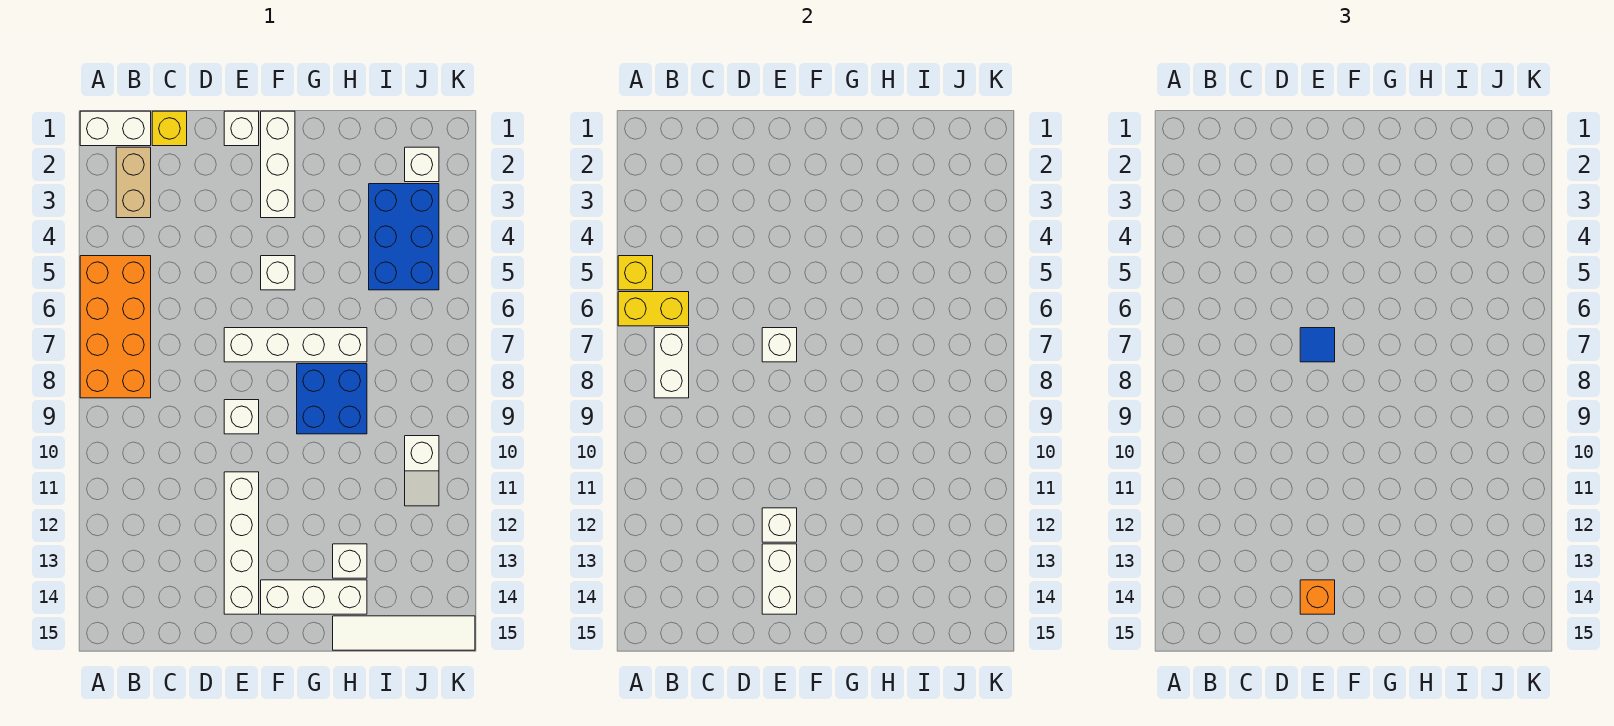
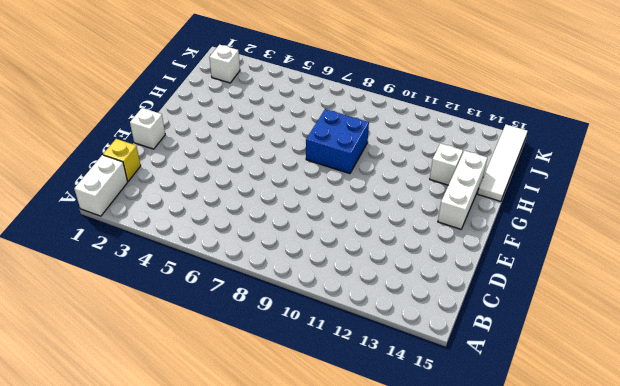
none -> orange 2x4 brick [80,256,151,398]
none -> tan 1x2 brick [116,147,151,218]
none -> white 1x4 brick [224,328,367,362]

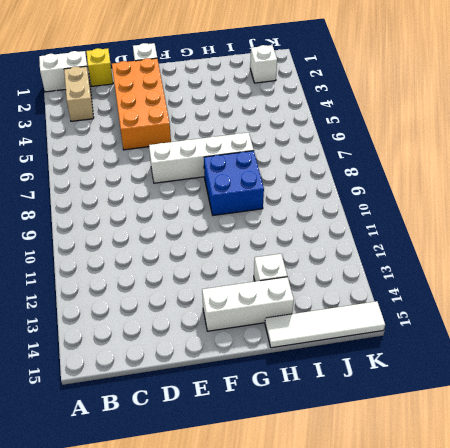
orange 2x4 brick [112,58,171,150] -> orange 2x4 brick moved to [80,256,151,398]
none -> white 1x1 brick [224,400,259,434]
none -> white 1x4 brick [224,472,259,614]
none -> white 1x3 brick [261,111,295,218]

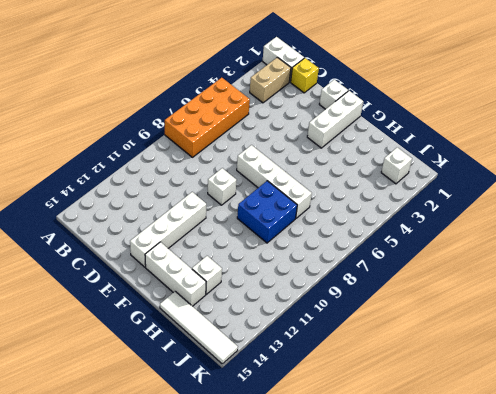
none -> white 1x1 brick [261,256,295,290]
none -> blue 2x3 brick [369,184,439,290]
none -> white 1x2 slope [405,436,439,506]

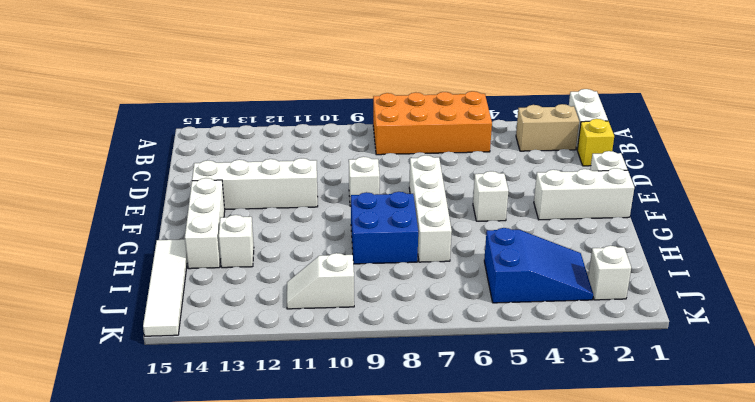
blue 2x3 slope [484,228,593,303] -> blue 2x3 brick [369,184,439,290]
none -> yellow 1x1 brick [618,256,653,290]
none -> yellow 1x2 brick [618,292,689,326]
none -> white 1x2 brick [654,328,689,398]

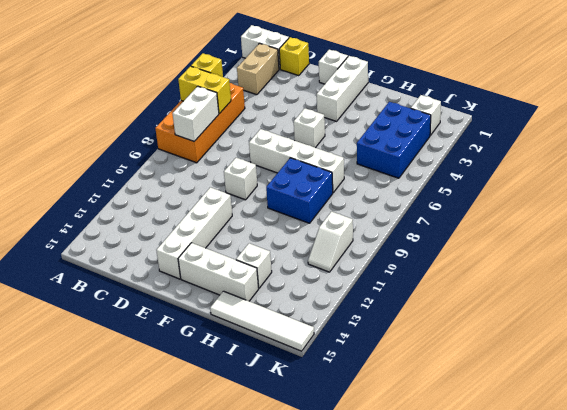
none -> white 1x1 brick [762,328,797,362]
none -> white 1x1 brick [762,508,797,542]
none -> white 1x2 brick [762,544,797,614]

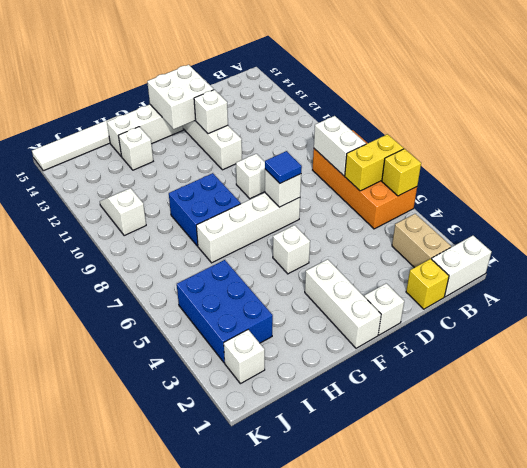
white 2x2 brick [147,65,214,129] -> white 1x2 brick [762,544,797,614]
none -> orange 1x1 brick [1300,580,1335,614]

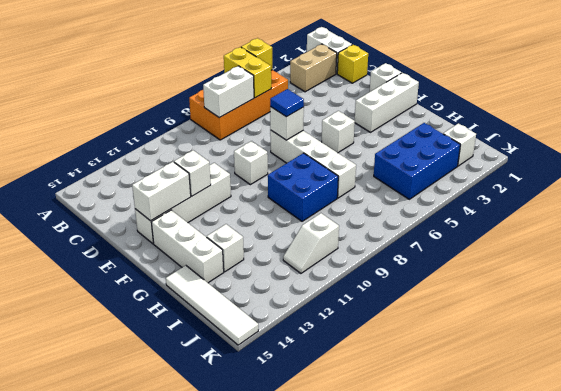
none -> orange 1x1 brick [1300,580,1335,614]

